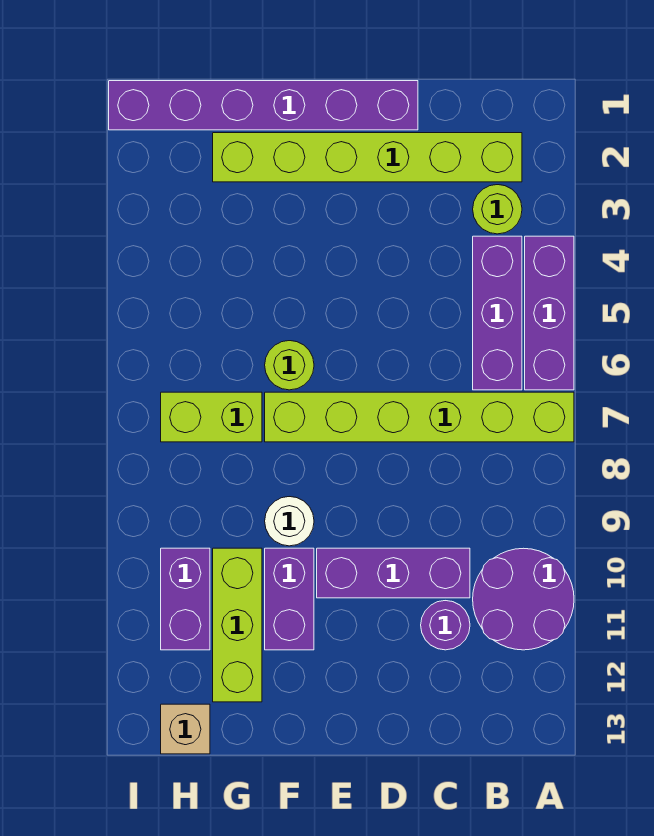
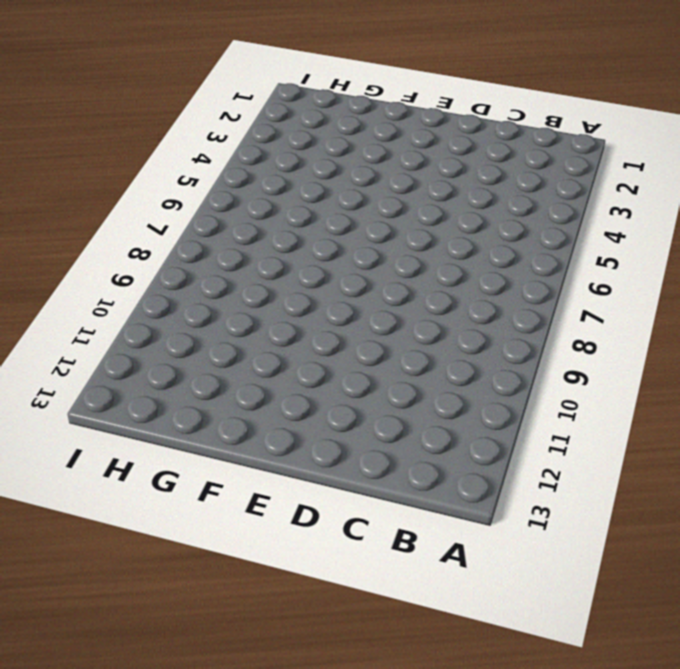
none -> purple 1x3 brick [525,236,574,390]
none -> lime 1x6 brick [265,392,574,442]
none -> purple 2x2 round brick [473,548,574,650]

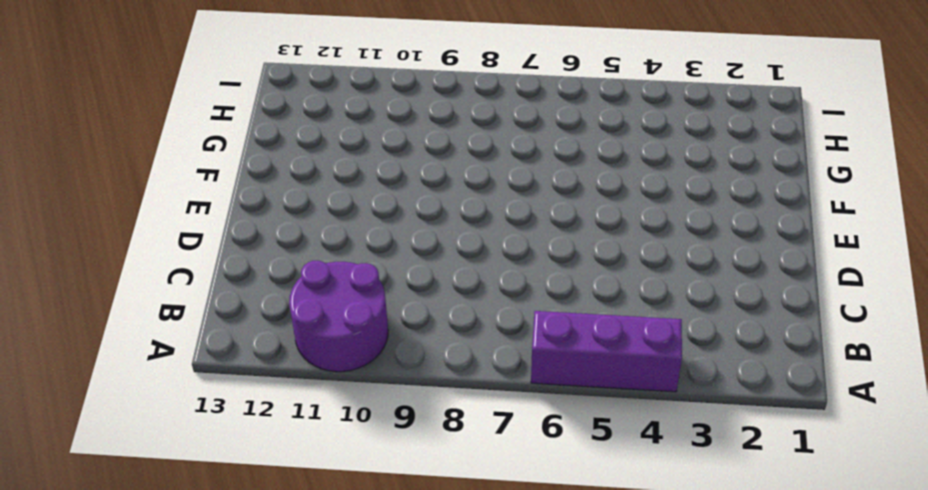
none -> lime 1x6 brick [265,392,574,442]
none -> lime 1x6 brick [213,133,522,182]
none -> lime 1x1 round brick [473,185,522,234]

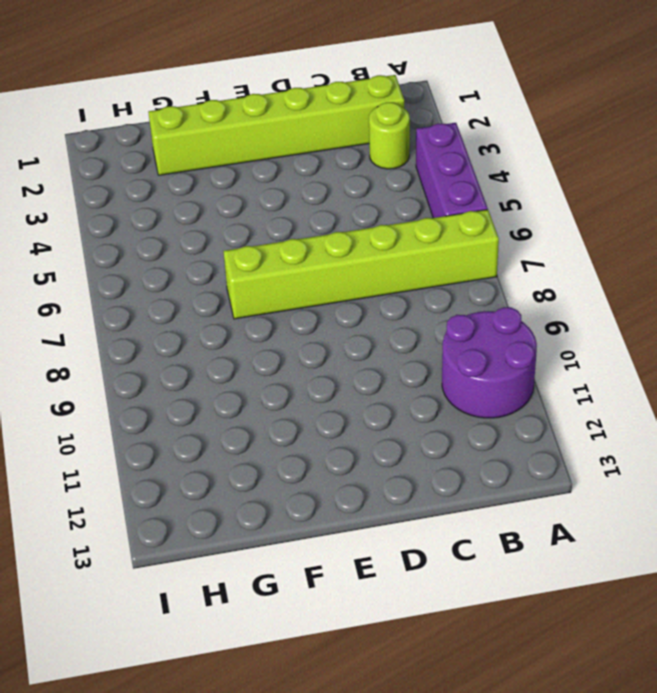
none -> purple 1x3 brick [473,236,522,390]
none -> purple 1x3 brick [317,548,470,598]
none -> purple 1x1 round brick [421,601,470,650]

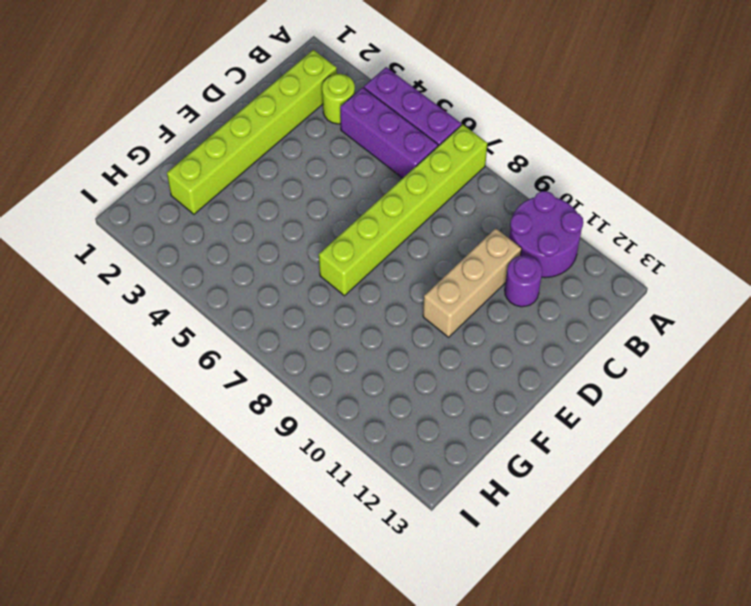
tan 1x3 brick [423,228,522,337] -> purple 1x3 brick [317,548,470,598]
none -> purple 1x6 brick [109,81,418,130]
none -> lime 1x1 round brick [265,341,314,390]
none -> white 1x1 round brick [265,497,314,546]

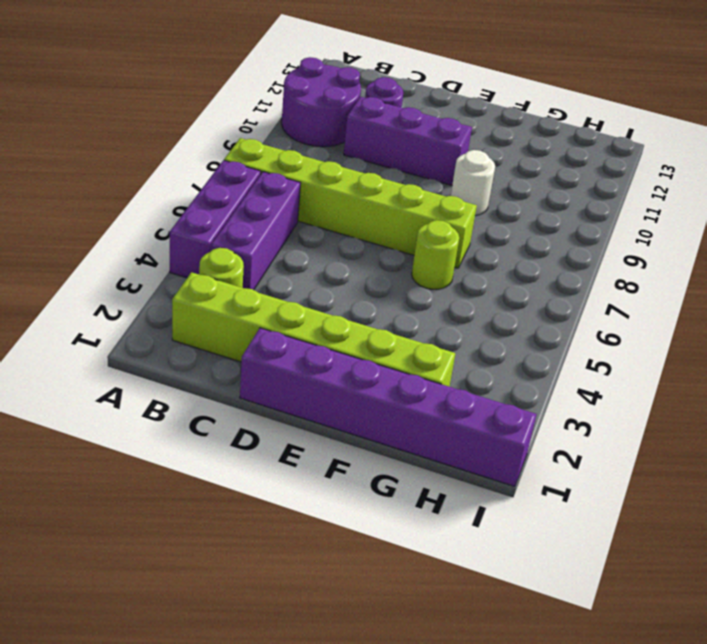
none -> purple 1x2 brick [265,548,314,650]
none -> lime 1x2 brick [161,392,262,442]
none -> lime 1x3 brick [213,548,262,702]

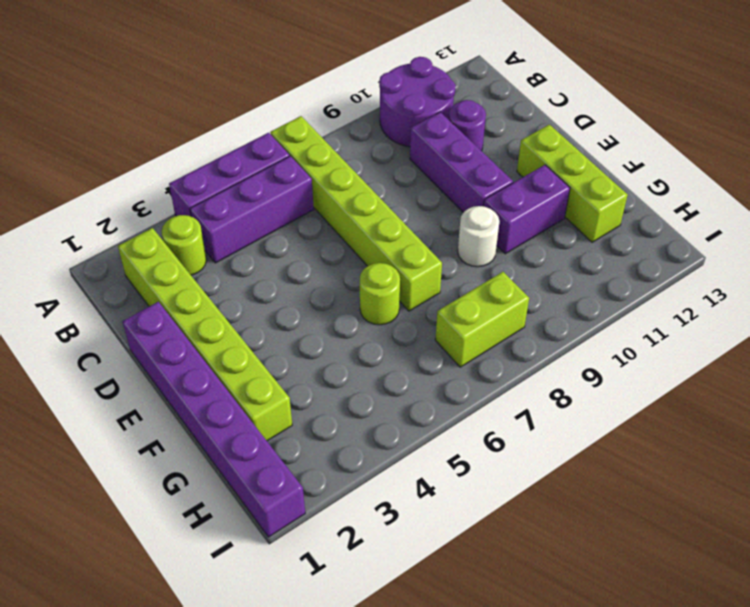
lime 1x3 brick [517,124,628,242] -> lime 1x3 brick turned to [213,548,262,702]
lime 1x2 brick [435,272,529,367] -> lime 1x2 brick turned to [161,392,262,442]
none -> purple 1x2 brick [161,548,210,650]
none -> tan 1x1 brick [161,704,210,754]

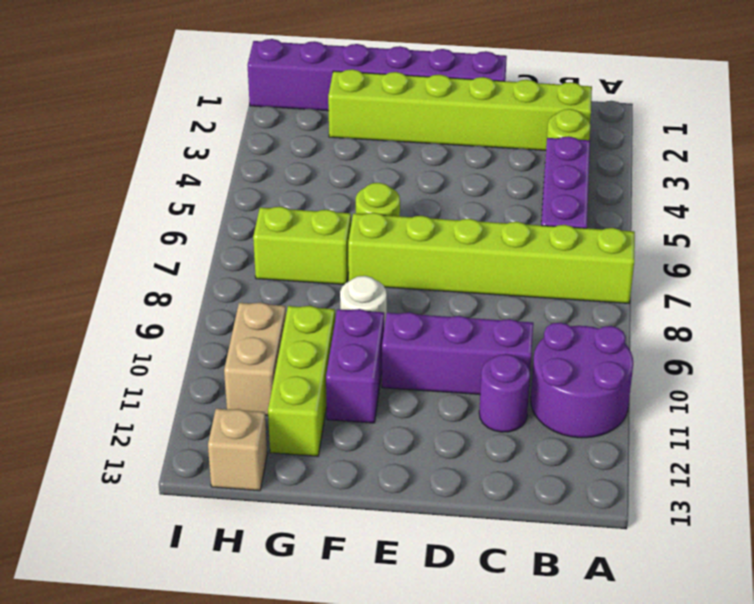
tan 1x2 brick [224,302,286,415] -> purple 1x2 brick [161,548,210,650]
none -> purple 1x3 brick [525,236,574,390]

